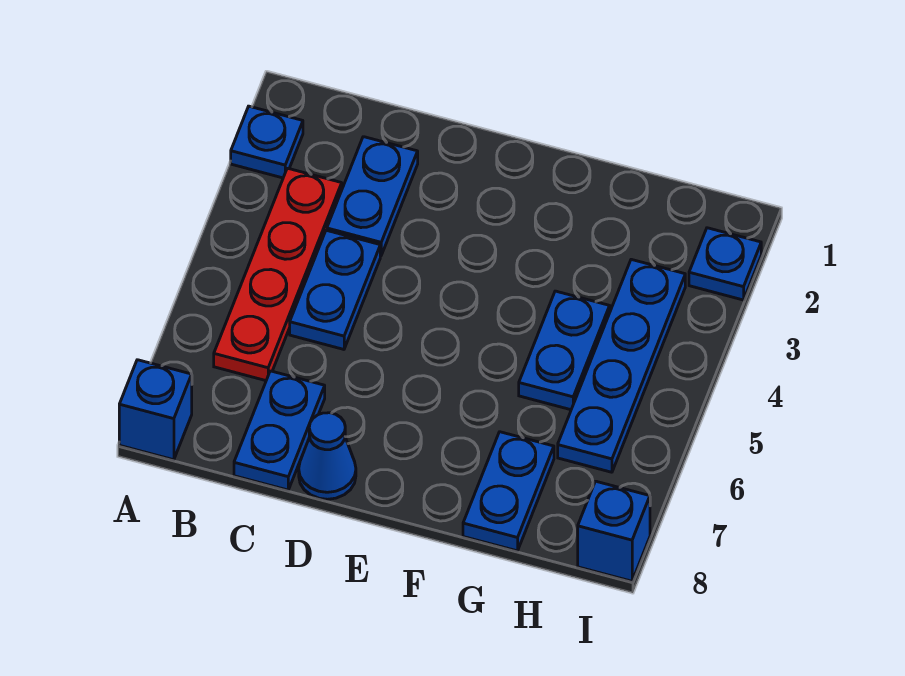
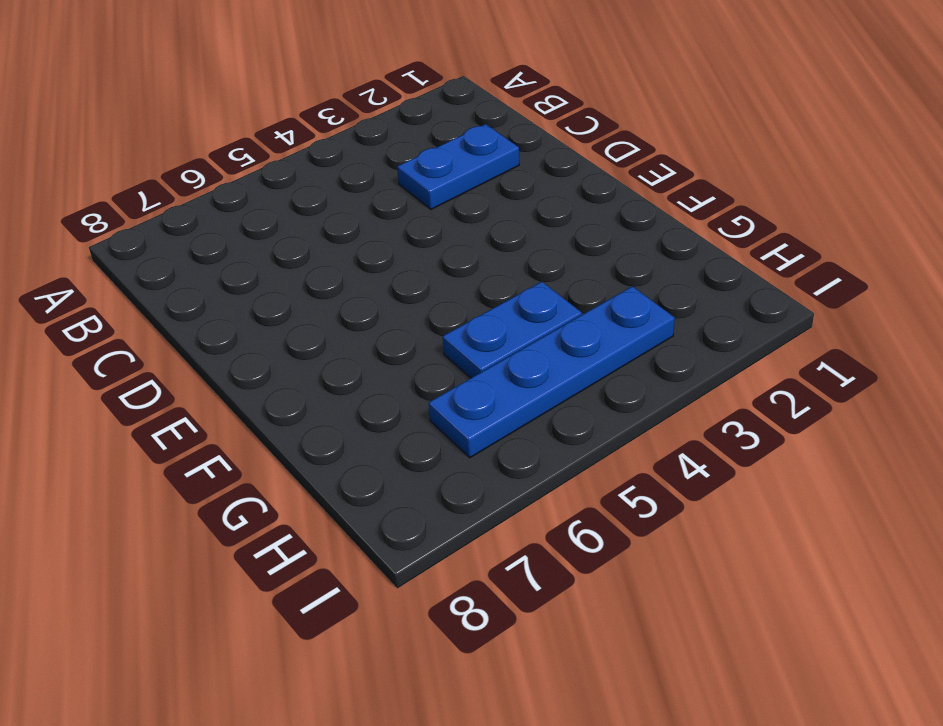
none -> blue 1x1 plate [231,106,303,178]
none -> blue 1x1 brick [119,360,192,460]
none -> red 1x4 plate [214,168,342,381]

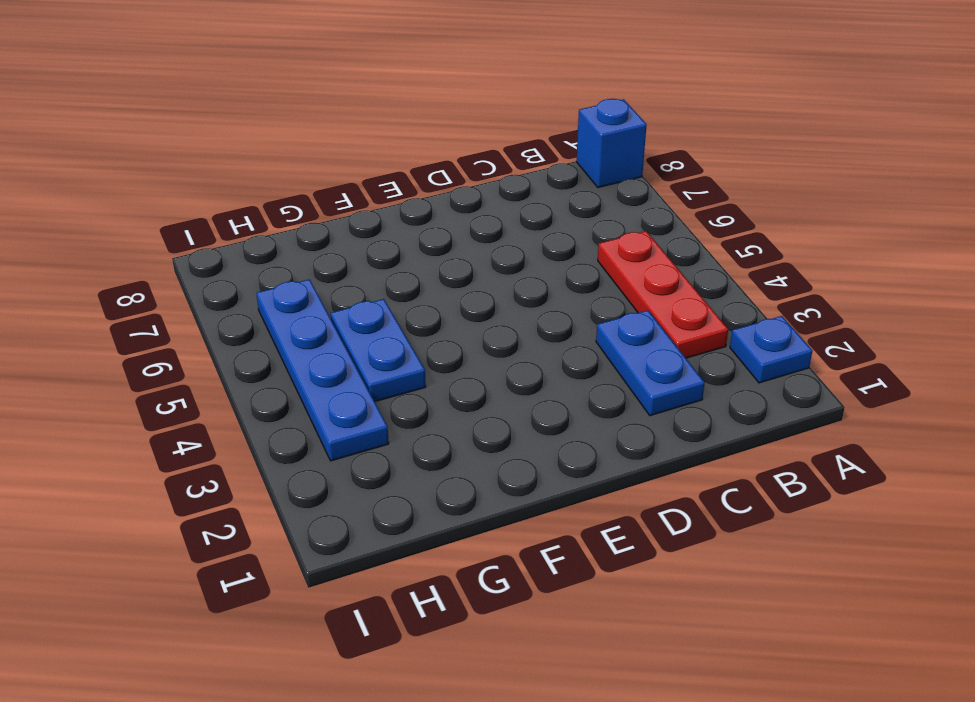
red 1x3 plate [598,231,728,358] -> red 1x4 plate [214,168,342,381]
none -> blue 1x2 plate [290,230,380,349]
none -> blue 1x2 plate [234,371,325,490]
none -> blue 1x1 cone [299,413,356,499]

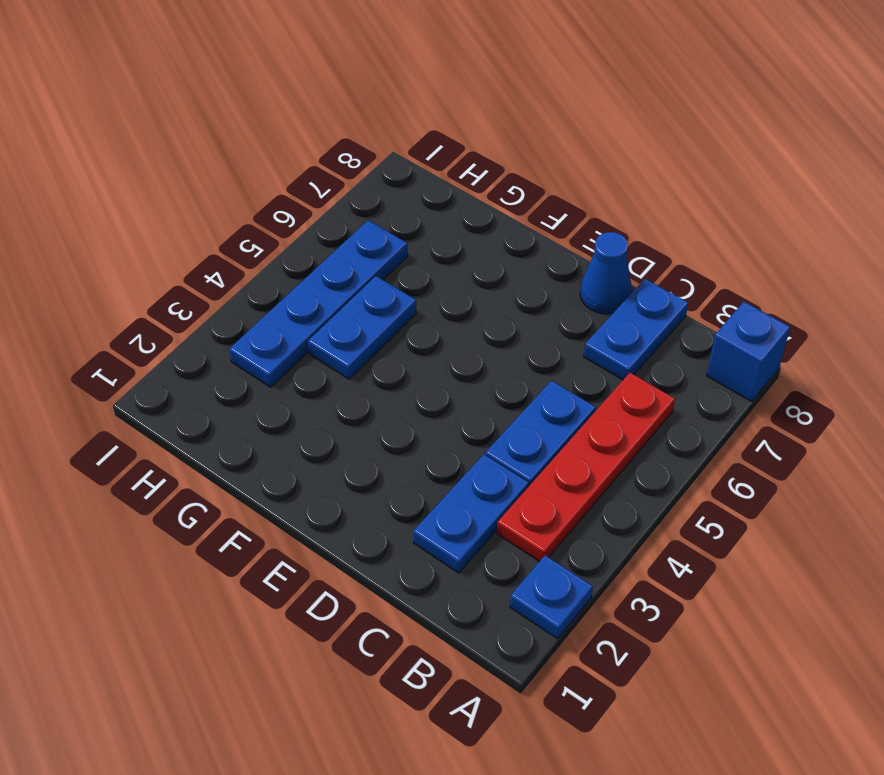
none -> blue 1x2 plate [463,432,554,551]
none -> blue 1x1 plate [689,228,761,300]
none -> blue 1x1 brick [578,481,650,581]

